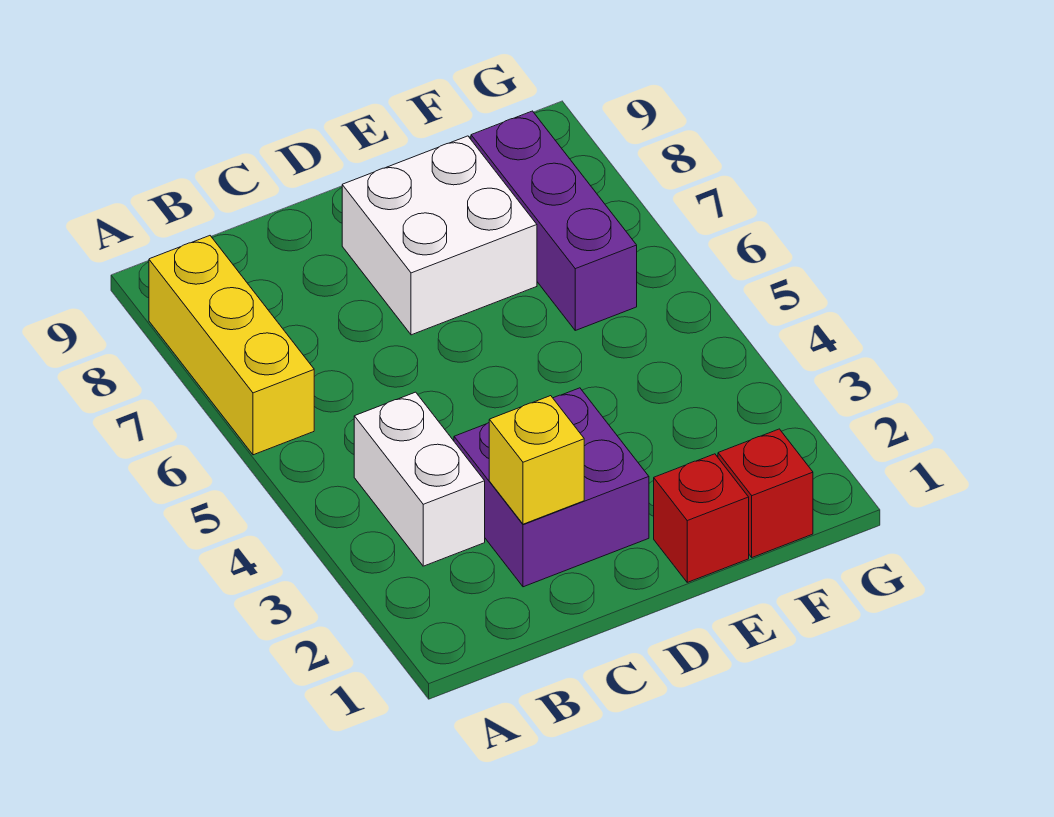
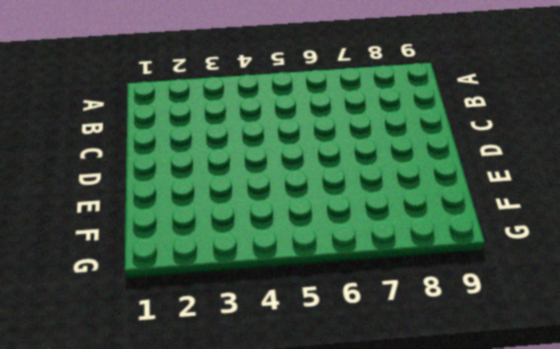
none -> yellow 1x3 brick [149,236,314,455]
none -> white 1x2 brick [354,392,485,566]

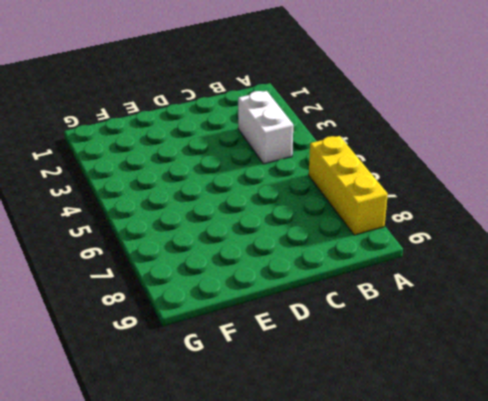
none -> purple 2x2 brick [454,388,649,587]
none -> white 2x2 brick [342,136,537,335]

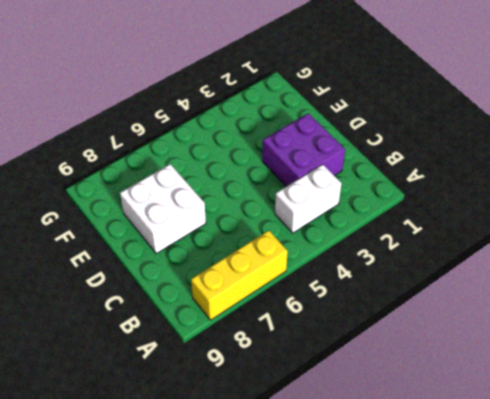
none -> red 1x1 brick [654,454,749,582]
none -> red 1x1 brick [718,429,813,557]

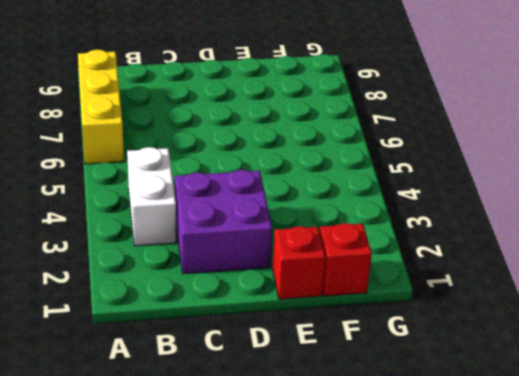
none -> white 2x2 brick [342,136,537,335]
none -> purple 1x3 brick [471,111,637,330]

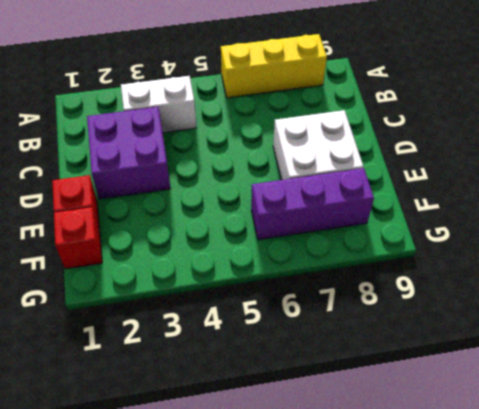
none -> yellow 1x1 brick [489,396,584,524]

